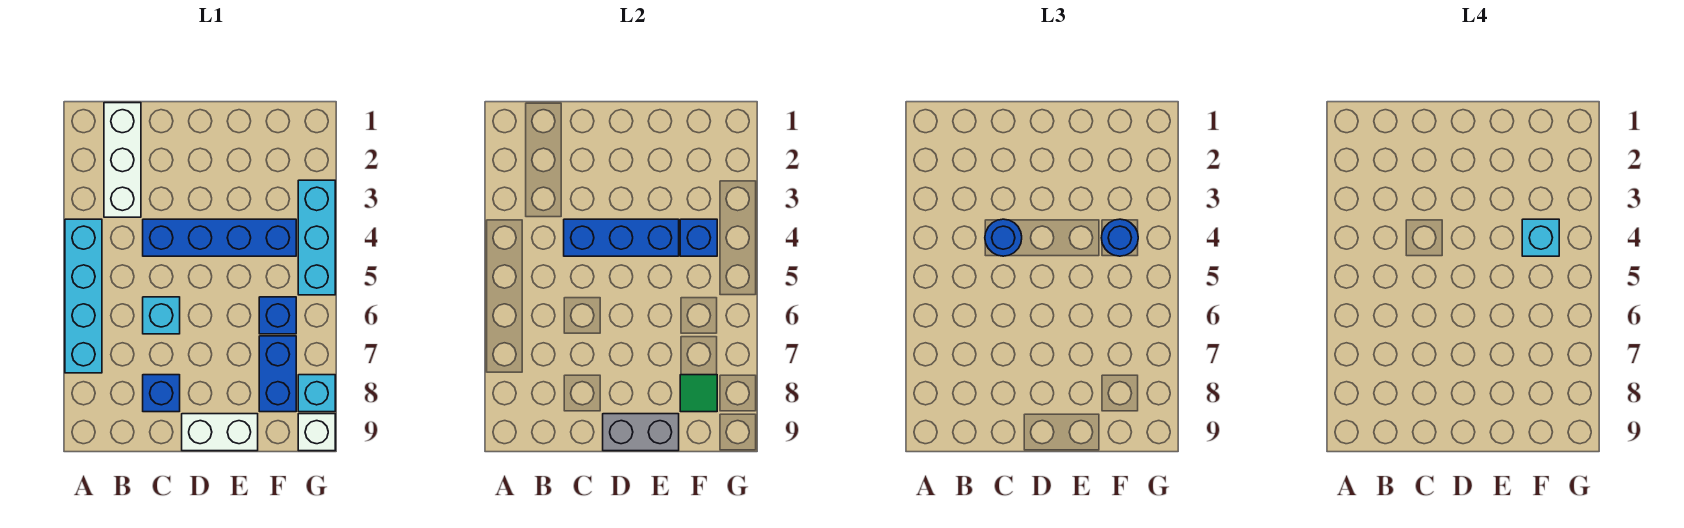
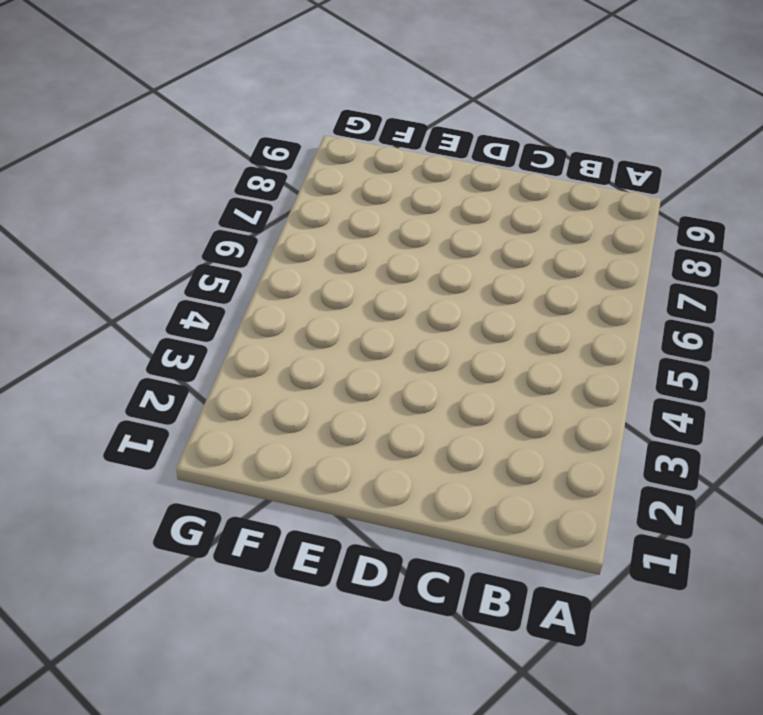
none -> cyan 1x4 brick [65,219,102,373]
none -> white 1x3 brick [104,103,141,217]
none -> blue 1x4 brick [143,219,296,256]

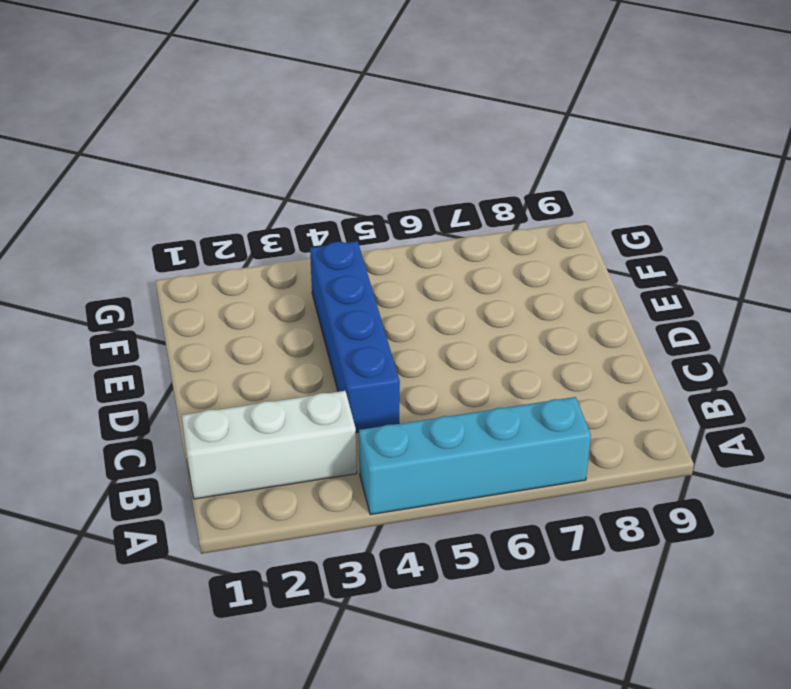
none -> cyan 1x1 brick [143,297,180,334]
none -> blue 1x1 brick [143,375,180,412]
none -> white 1x2 brick [182,414,258,451]

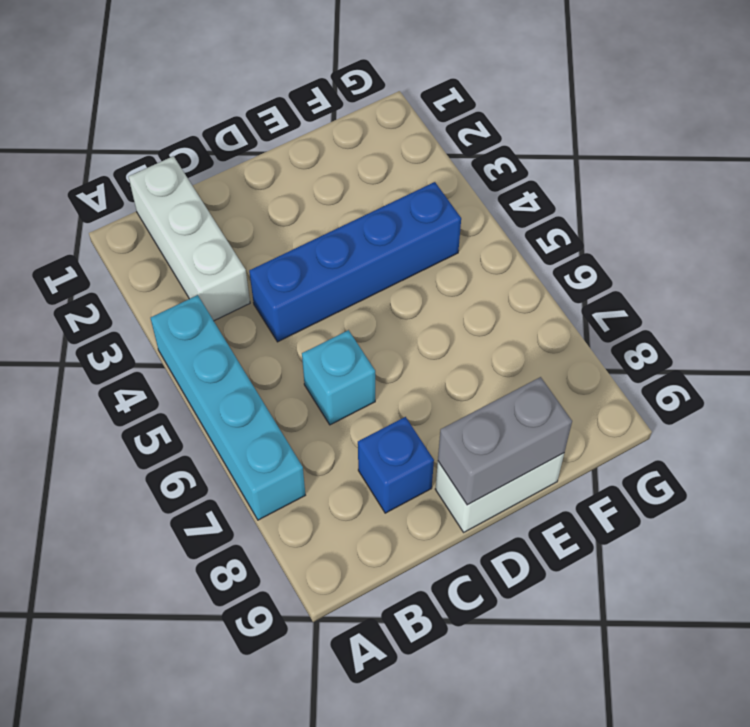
none -> blue 1x1 brick [259,297,296,334]
none -> blue 1x2 brick [259,336,296,412]
none -> cyan 1x3 brick [298,180,335,295]

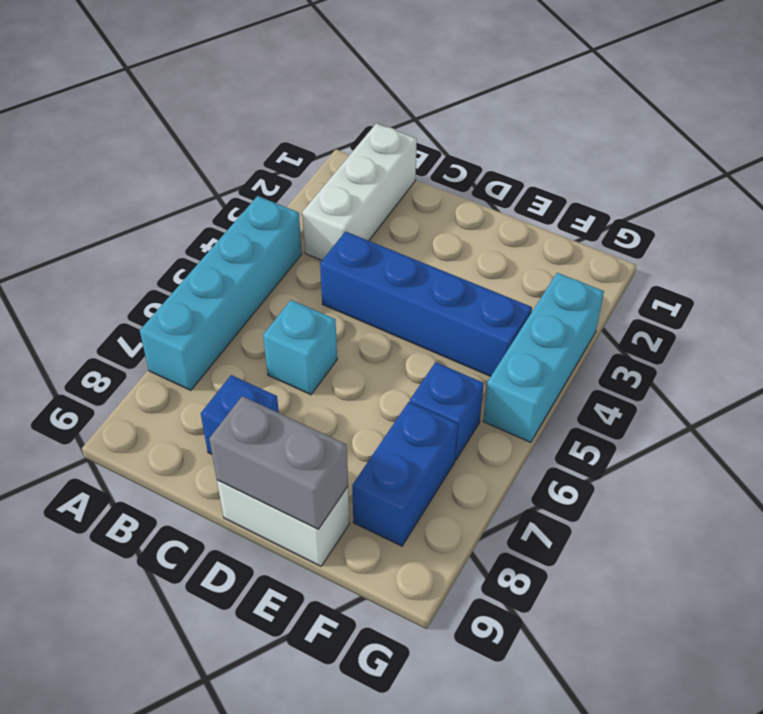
none -> cyan 1x1 brick [298,375,335,412]
none -> white 1x1 brick [298,414,335,451]
none -> blue 1x3 brick [564,219,679,256]

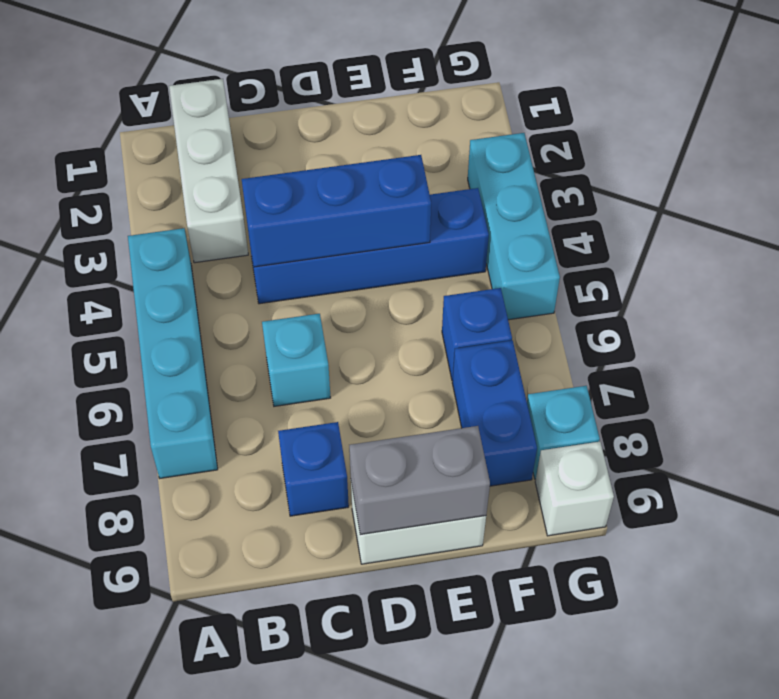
none -> blue 1x1 brick [680,219,717,256]
none -> green 1x1 tile [680,375,717,412]
none -> blue 1x1 round brick [985,219,1022,256]

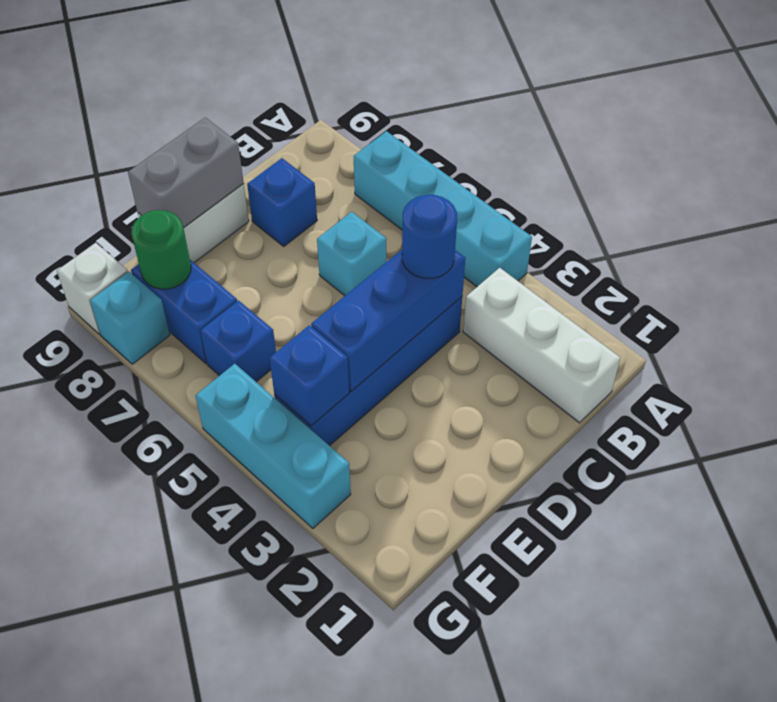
green 1x1 round brick [131,210,191,289] -> green 1x1 tile [680,375,717,412]
none -> blue 1x1 round brick [1101,219,1138,256]
none -> cyan 1x1 brick [1522,219,1559,256]

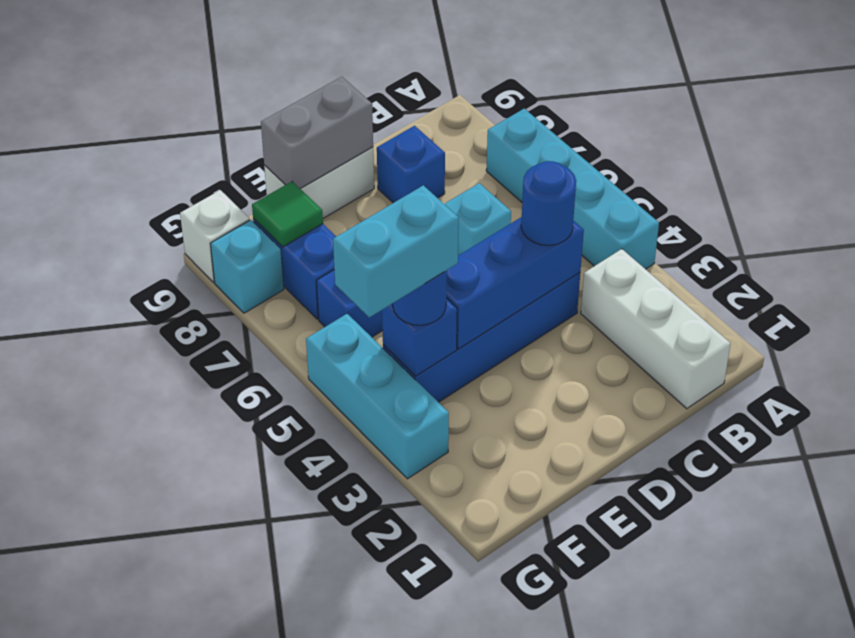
cyan 1x2 brick [333,185,459,317] -> cyan 1x1 brick [1522,219,1559,256]

